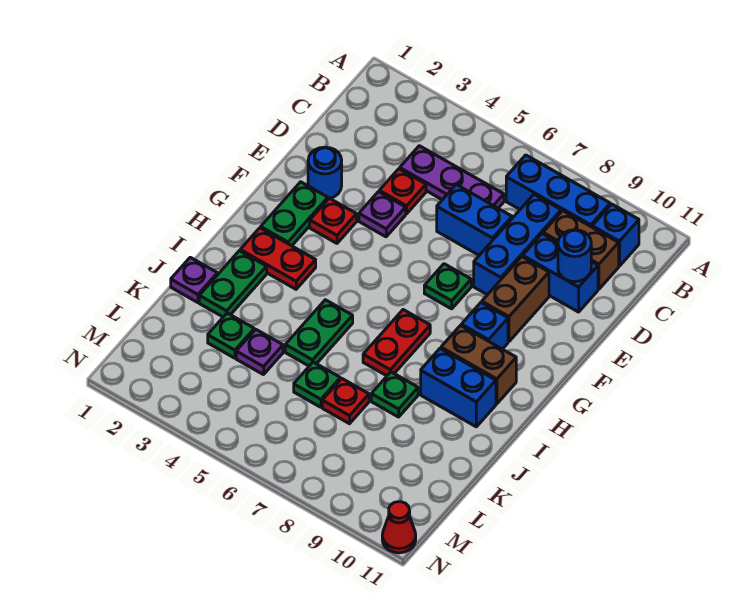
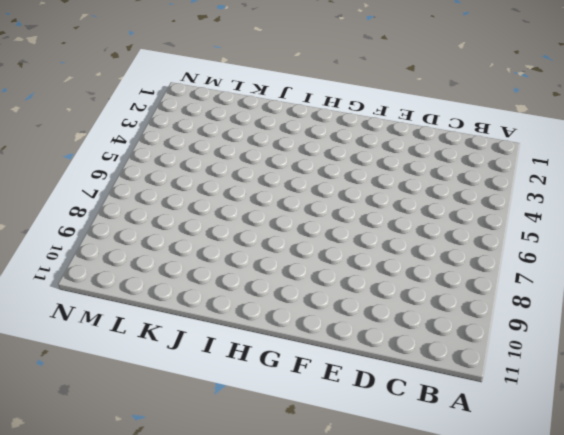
none -> blue 1x3 brick [506,155,610,227]
none -> blue 1x1 brick [592,204,639,266]
none -> purple 1x3 plate [400,146,504,208]

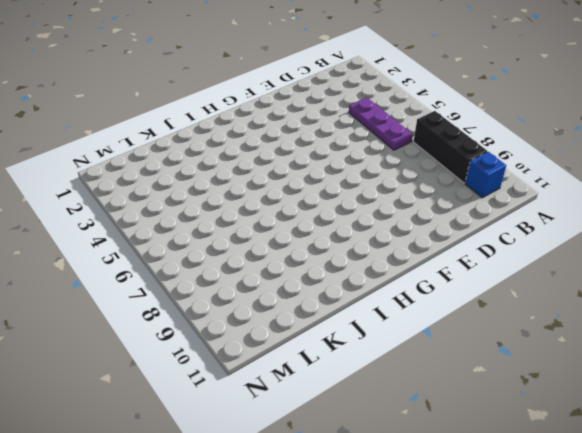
black 1x3 brick [413,111,487,183] -> blue 1x3 brick [506,155,610,227]
none -> blue 1x3 brick [474,194,561,295]
none -> brown 1x2 brick [543,211,619,289]
none -> red 1x1 plate [379,169,426,214]

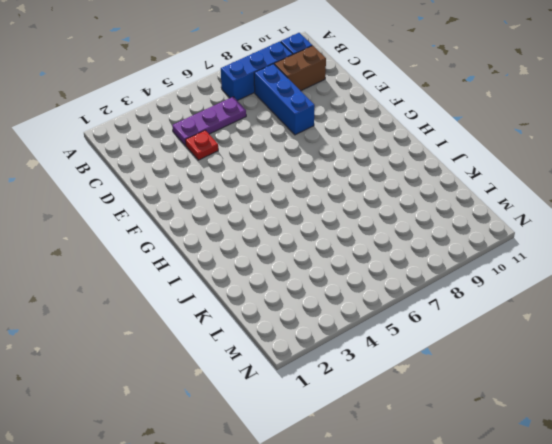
none -> blue 1x2 brick [437,185,512,255]
none -> blue 1x2 brick [523,234,598,312]
none -> blue 1x1 round brick [308,147,342,199]

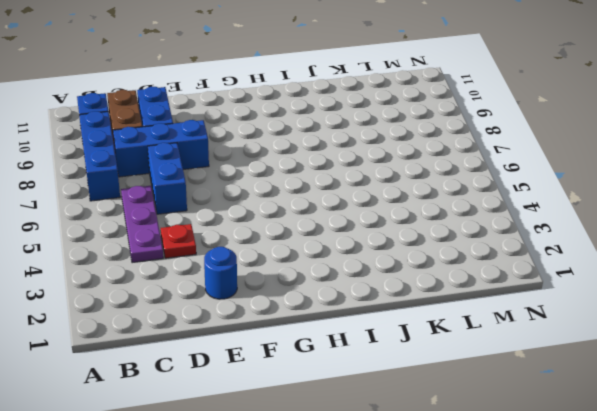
none -> purple 1x1 plate [359,192,406,237]
none -> brown 1x2 brick [482,257,549,342]
none -> green 1x2 plate [261,182,328,246]

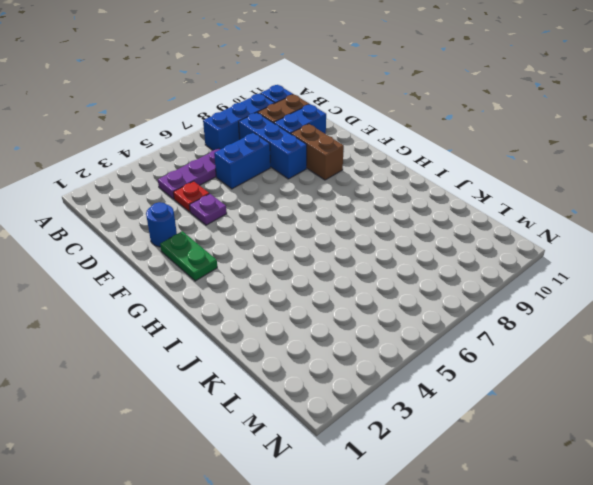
none -> red 1x1 plate [310,198,357,243]
none -> green 1x1 plate [424,264,471,309]
none -> blue 1x1 brick [461,303,508,349]

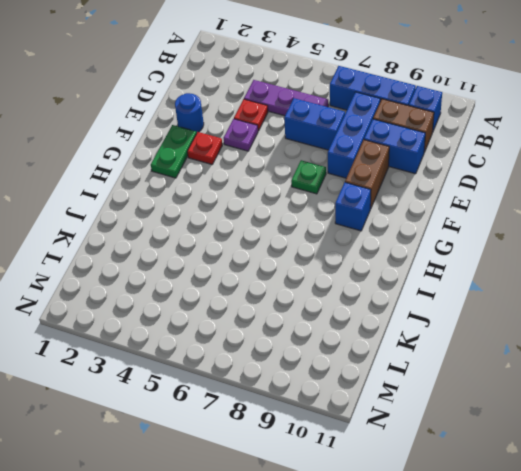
none -> red 1x2 plate [240,228,316,289]
none -> red 1x2 plate [363,310,430,376]
none -> brown 1x2 brick [441,326,516,404]

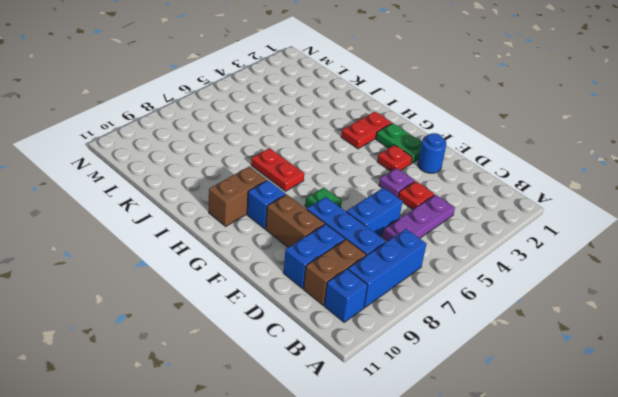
none -> green 1x2 plate [199,251,267,317]
none -> green 1x2 plate [285,300,353,366]
none -> blue 1x2 brick [421,349,496,427]

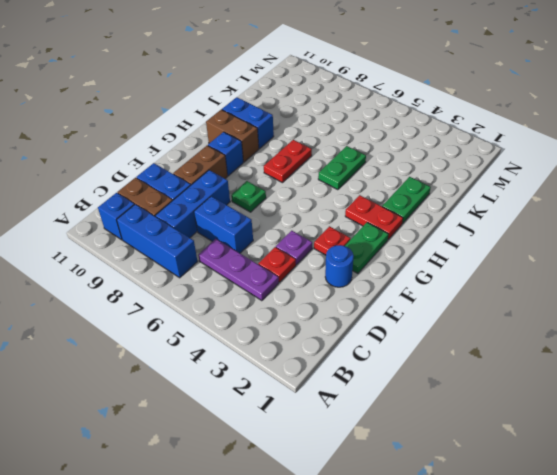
none -> purple 1x1 plate [171,257,217,303]
none -> green 1x1 plate [371,372,418,417]
none -> green 1x1 plate [208,313,254,358]

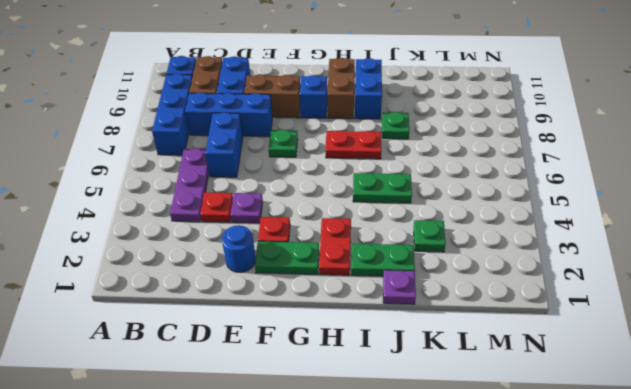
none -> purple 1x1 plate [236,330,283,375]
none -> green 1x1 plate [294,362,340,407]
none -> red 1x1 plate [322,379,369,424]

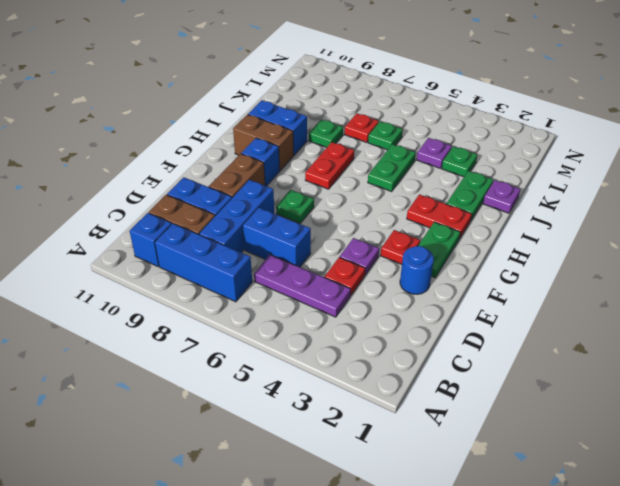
none -> red 1x1 cone [382,502,416,553]
none -> blue 1x1 round brick [558,230,591,282]

